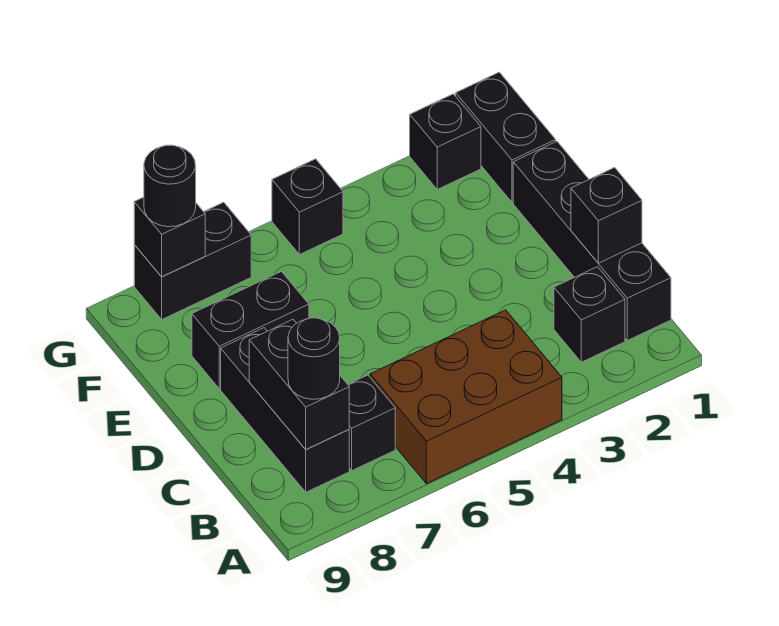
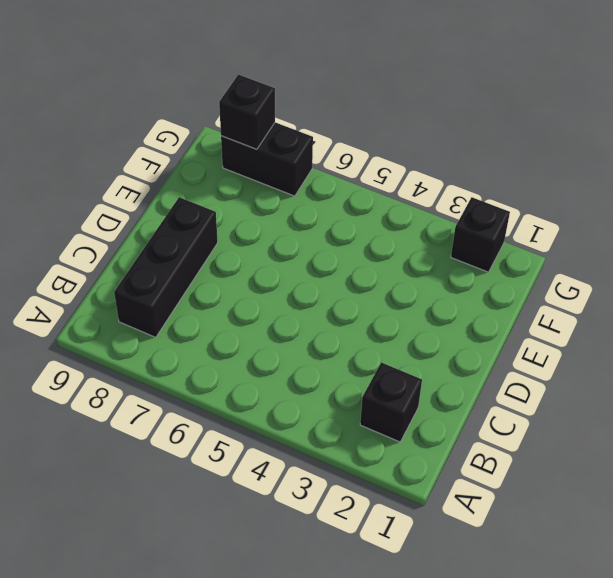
none -> brown 2x3 brick [370,310,562,484]
none -> black 1x4 brick [513,141,671,341]
none -> black 1x1 brick [348,375,395,471]

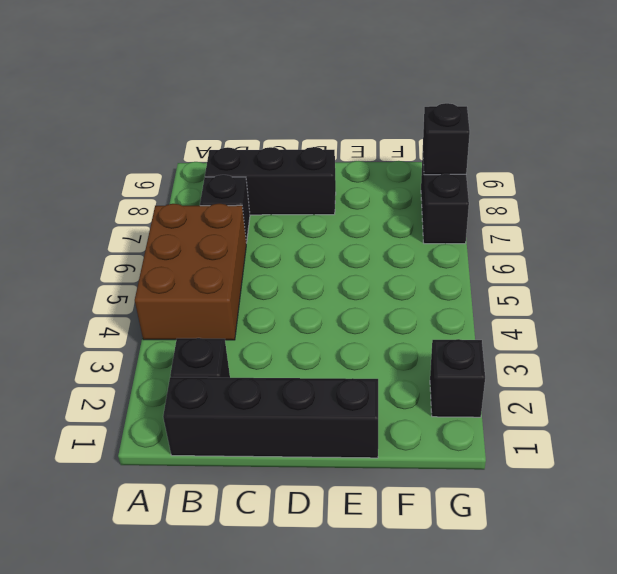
none -> black 1x2 brick [192,271,309,389]
none -> black 1x2 brick [456,72,556,202]
none -> black 1x1 brick [272,159,343,255]

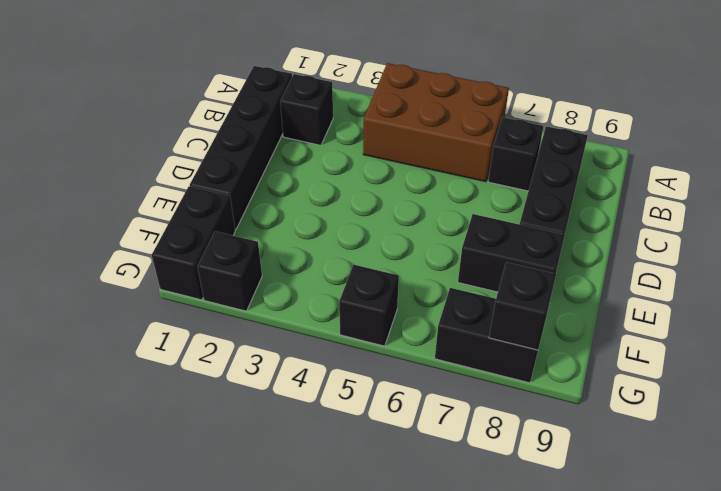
none -> black 1x2 brick [249,320,349,450]
none -> black 1x1 brick [571,168,642,263]
none -> black 1x1 round brick [288,318,340,399]

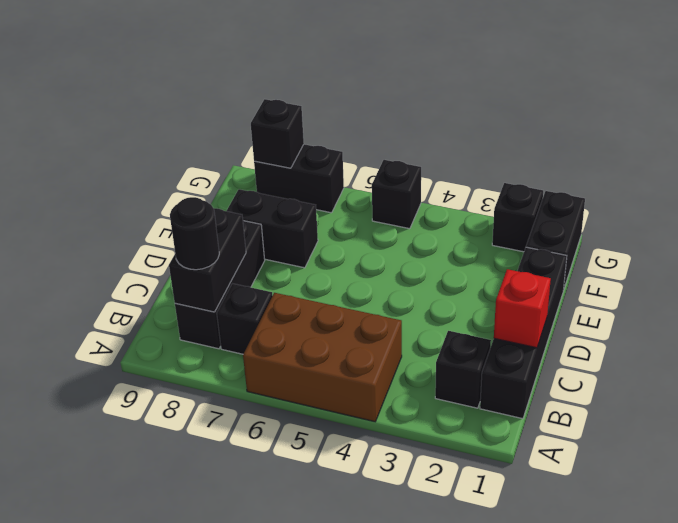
red 1x1 brick [494,269,551,348] -> black 1x1 brick [571,168,642,263]
none -> black 1x1 round brick [144,145,196,227]

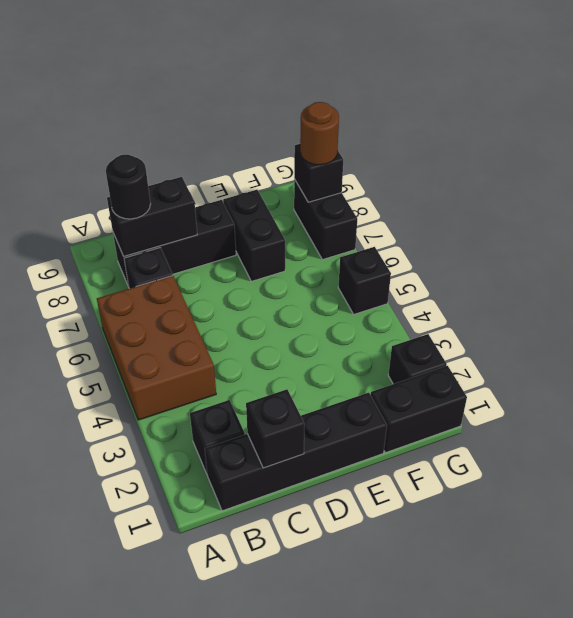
brown 1x1 round brick [300,102,339,165] -> black 1x1 round brick [144,145,196,227]

